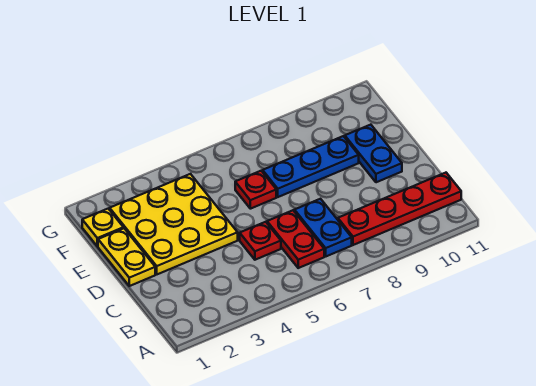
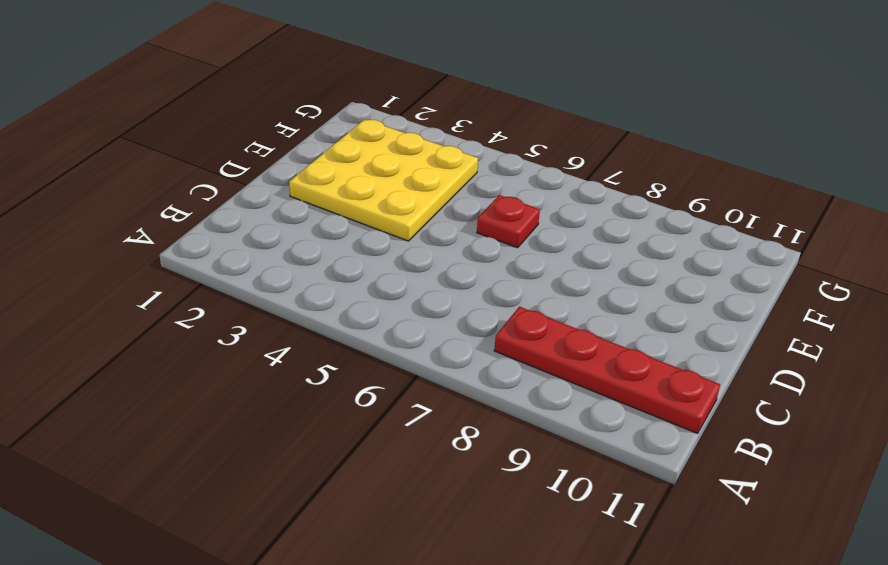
none -> red 1x2 plate [267,210,324,268]
none -> blue 1x2 plate [295,199,352,256]

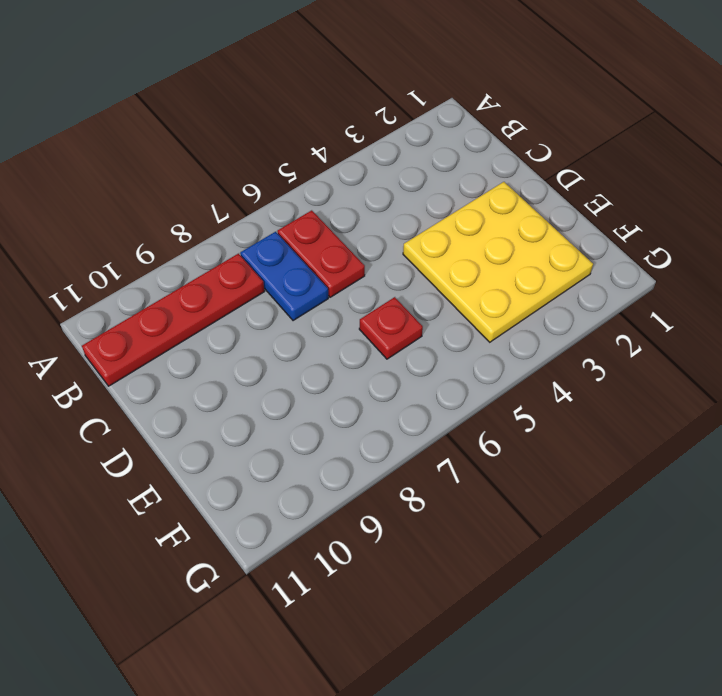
none -> red 1x1 plate [240,222,281,260]
none -> yellow 1x2 plate [98,228,155,286]

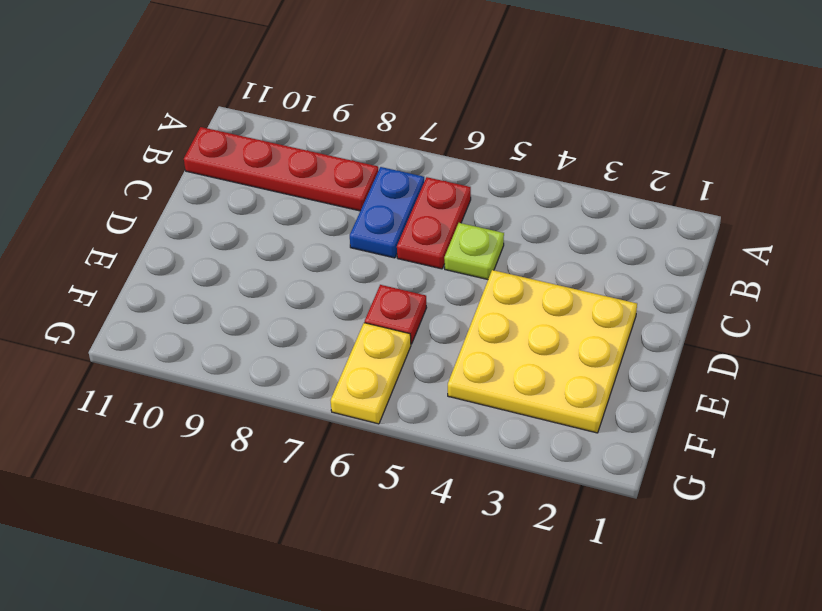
lime 1x1 plate [444,223,504,279] -> red 1x1 plate [240,222,281,260]
yellow 1x2 plate [331,323,411,424] -> yellow 1x2 plate moved to [98,228,155,286]
none -> blue 1x2 plate [345,125,402,182]
none -> blue 1x3 plate [263,136,359,197]

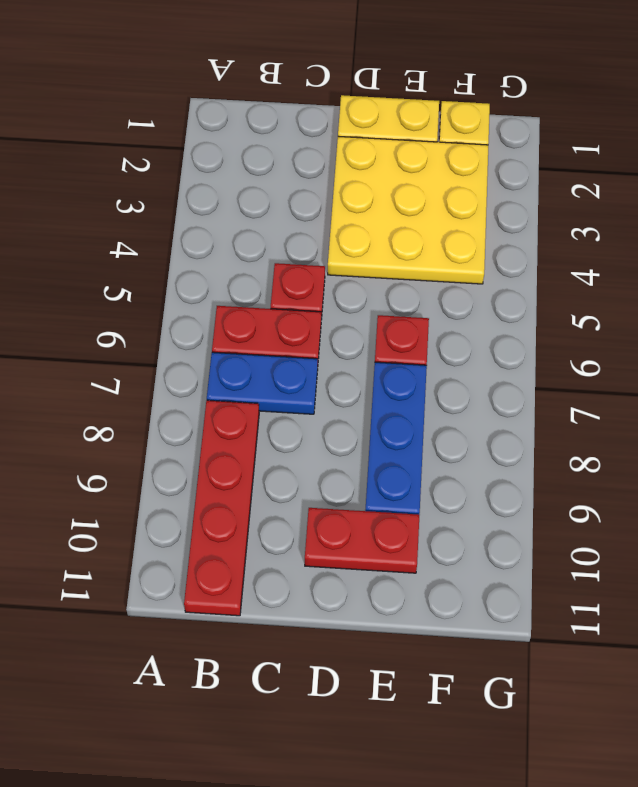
red 1x2 plate [305,508,419,573] -> blue 1x2 plate [345,125,402,182]

